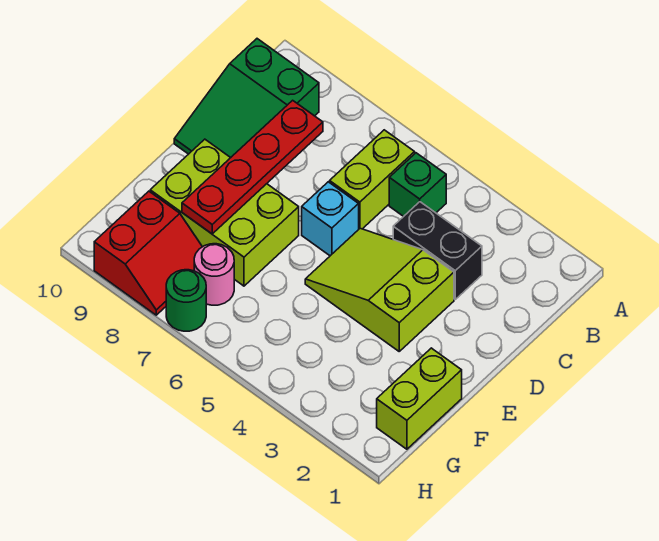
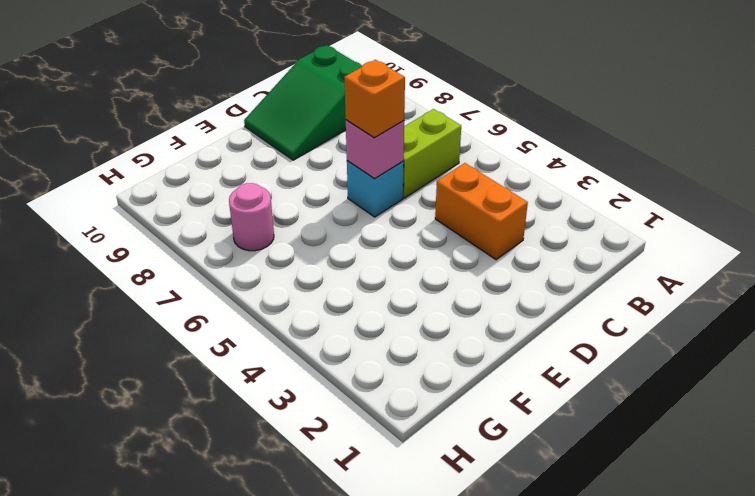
orange 1x2 brick [435,163,528,260] -> black 1x2 brick [393,202,482,299]
pink 1x1 brick [346,120,404,179] -> none
orange 1x1 brick [344,60,405,138] -> none
none -> green 1x1 brick [389,153,446,217]
none -> lime 2x3 slope [305,228,454,351]
none -> lime 2x3 brick [150,139,299,286]

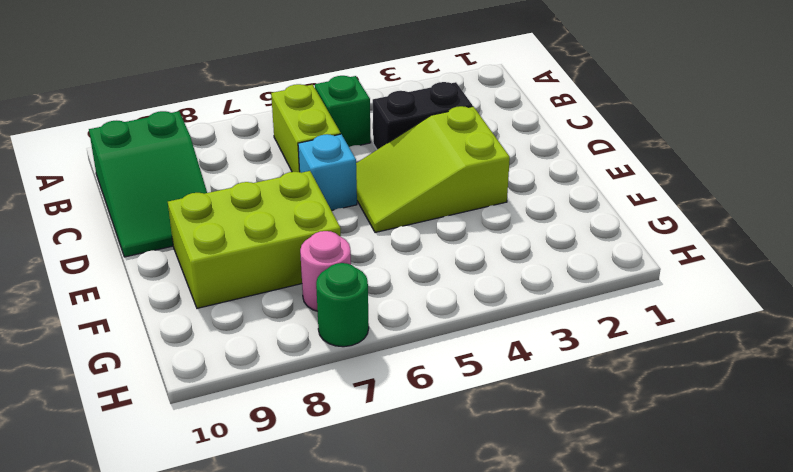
none -> lime 1x2 brick [377,348,462,449]
none -> red 2x2 slope [94,191,202,315]
none -> red 1x4 plate [182,100,323,234]

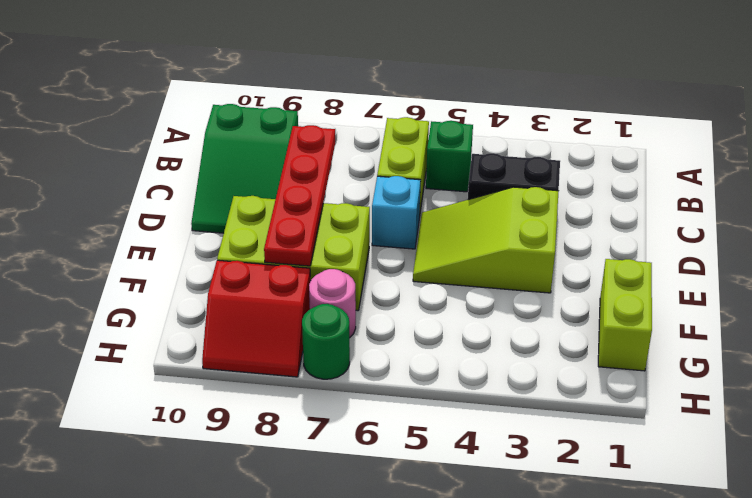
red 2x2 slope [202,260,310,377] -> red 2x2 slope turned to [94,191,202,315]

